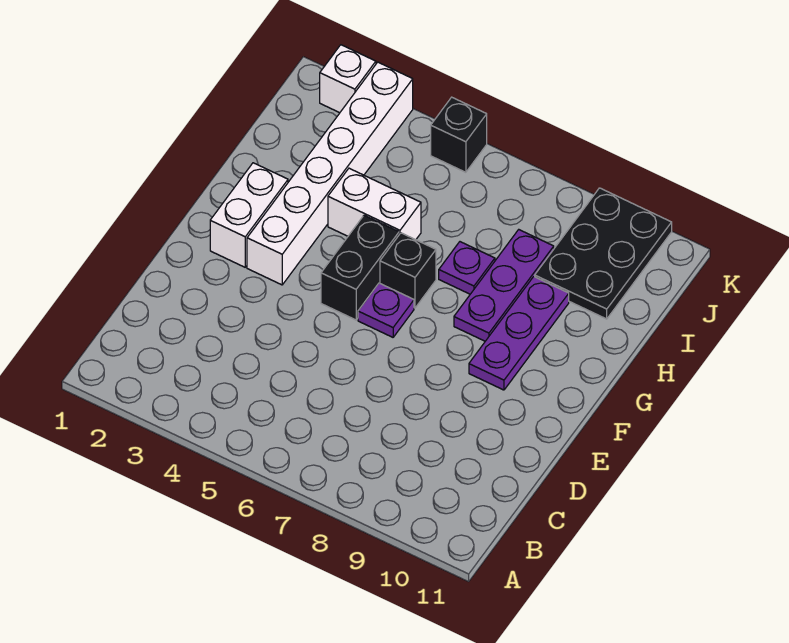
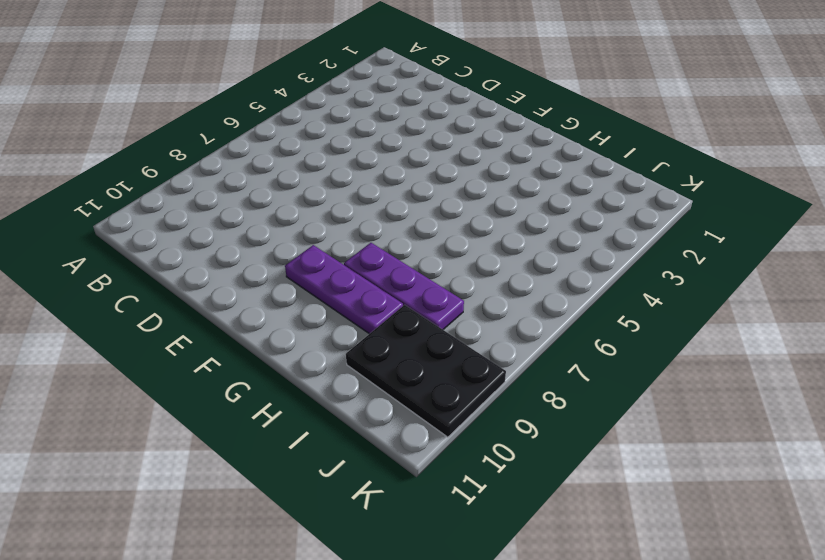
none -> white 1x2 brick [210,163,288,267]
none -> white 1x6 brick [247,62,413,285]
none -> black 1x2 brick [321,215,399,320]

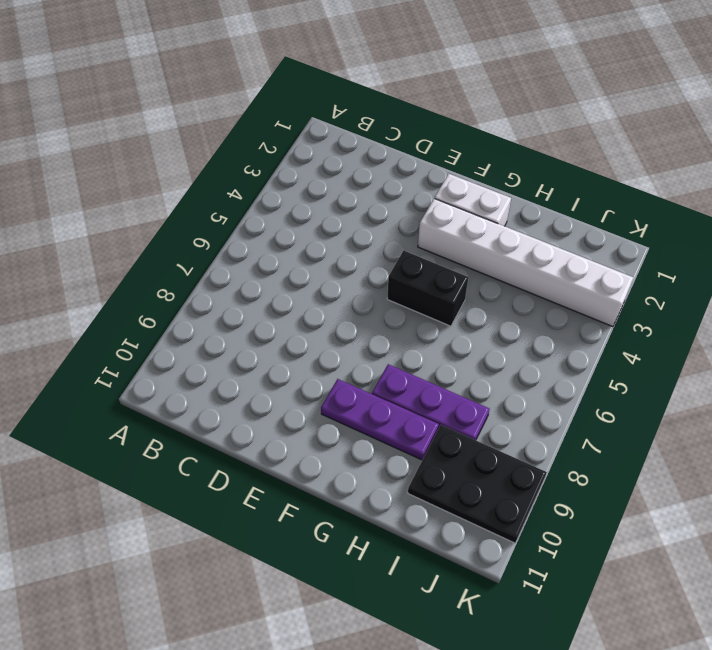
none -> purple 1x1 plate [358,283,414,337]
none -> black 1x1 brick [380,233,436,308]
none -> white 1x2 brick [328,168,421,240]

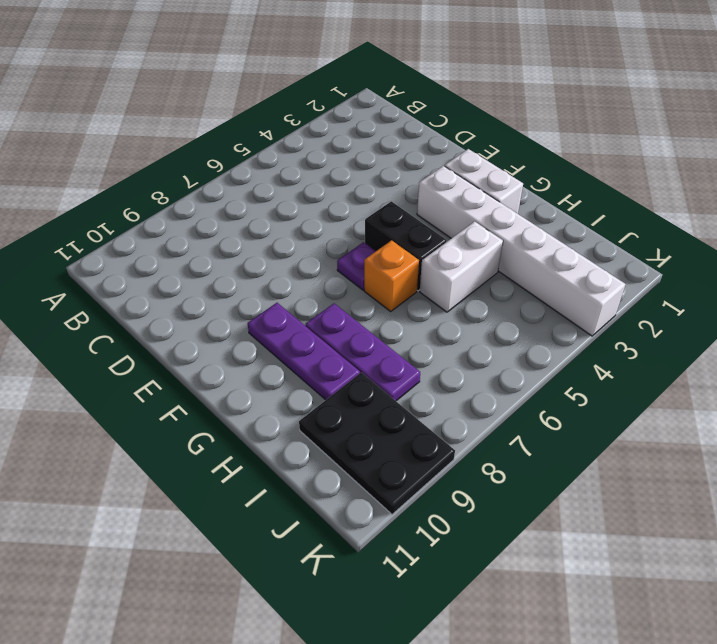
orange 1x1 brick [364,240,419,311] -> black 1x1 brick [380,233,436,308]
none -> purple 1x1 plate [439,242,495,294]
none -> white 1x1 brick [320,45,376,113]
none -> black 1x1 brick [431,97,487,172]

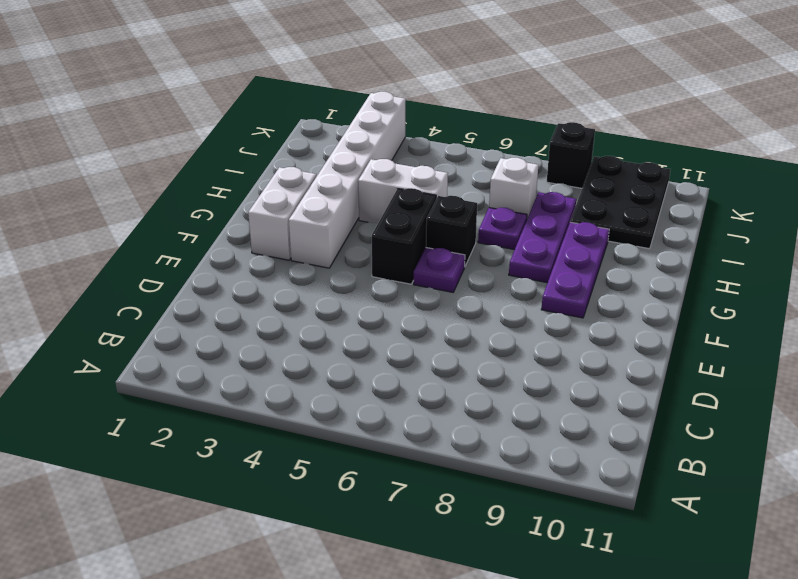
white 1x1 brick [489,158,538,218] -> white 1x1 brick moved to [320,45,376,113]
black 1x1 brick [547,122,595,188] -> black 1x1 brick moved to [431,97,487,172]

